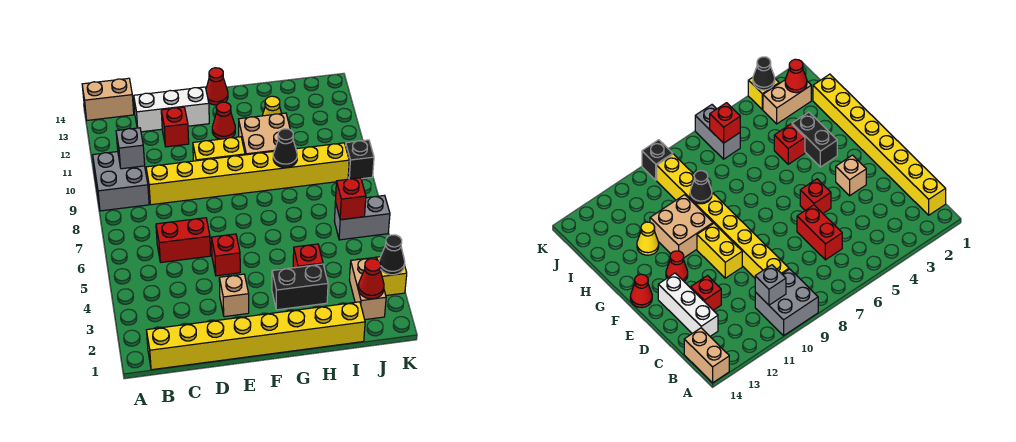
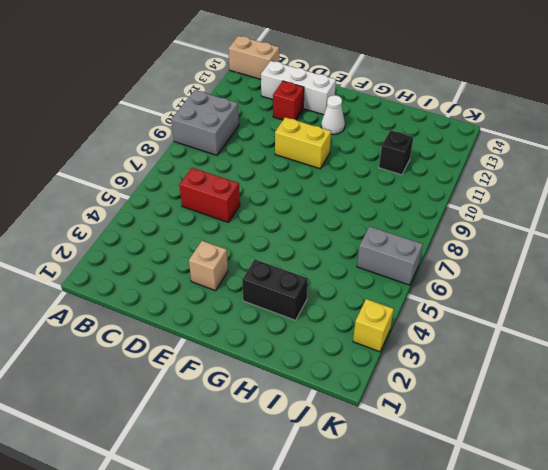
white 1x1 cone [321,95,345,135] -> red 1x1 cone [212,102,235,139]
black 1x1 brick [379,130,413,175] -> black 1x1 brick moved to [346,140,374,179]
none -> yellow 1x8 brick [147,302,365,370]
none -> yellow 1x8 brick [146,143,349,205]
none -> red 1x1 brick [211,234,240,276]

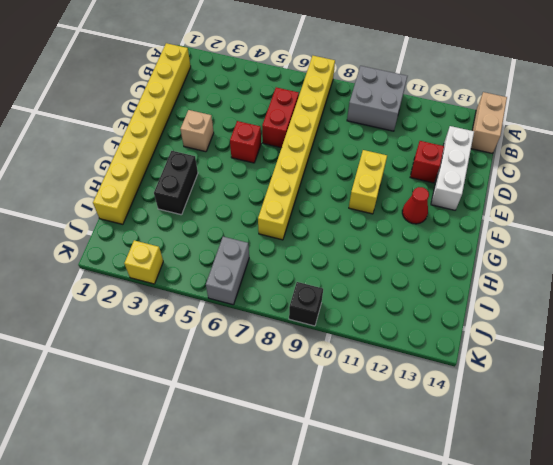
yellow 1x8 brick [258,56,335,240] -> yellow 1x8 brick moved to [146,143,349,205]
none -> red 1x1 cone [206,68,228,105]
none -> tan 2x2 brick [239,113,290,155]
none -> red 1x1 brick [293,244,323,268]

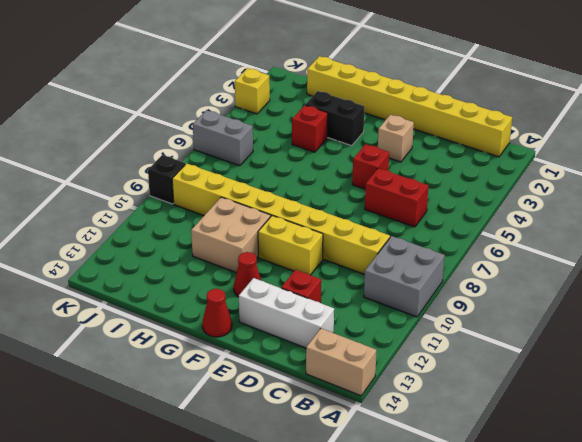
none -> yellow 1x1 cone [262,96,282,116]
none -> tan 1x2 brick [349,257,386,320]
none -> grey 1x1 brick [116,128,145,169]

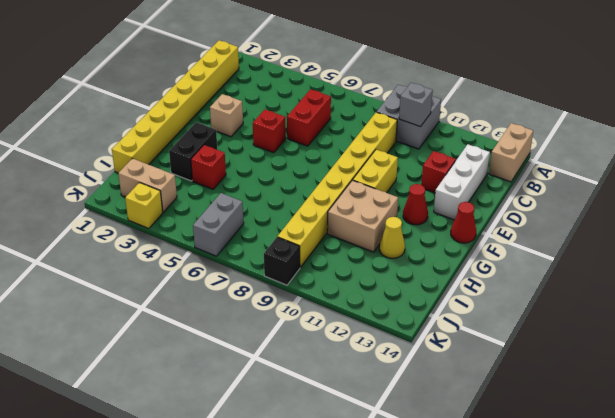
none -> black 1x1 cone [273,129,297,168]
none -> red 1x1 cone [358,259,384,299]
none -> red 1x1 brick [335,178,366,220]

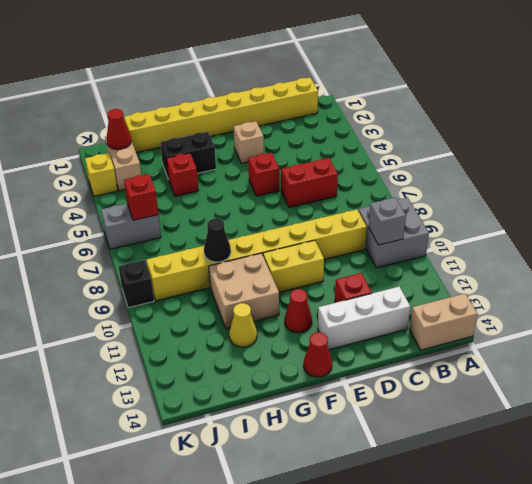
none -> black 1x1 cone [379,235,405,275]

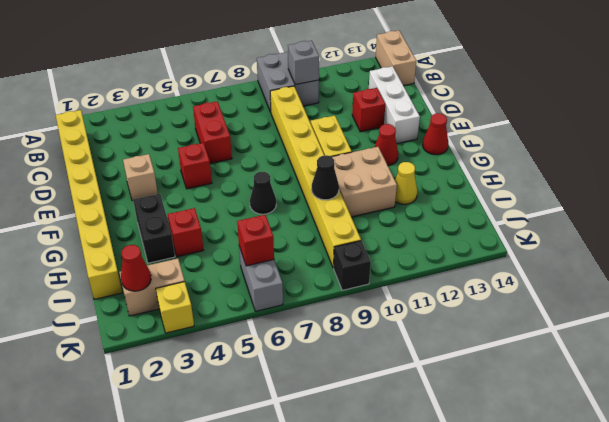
black 1x1 cone [250,172,276,214] -> black 1x1 cone moved to [379,235,405,275]

